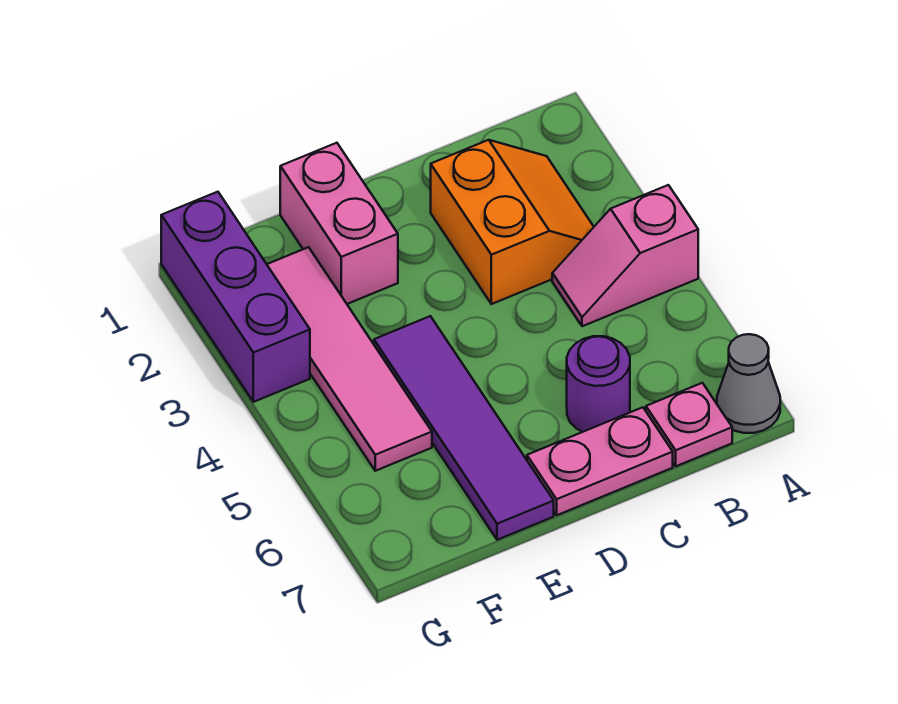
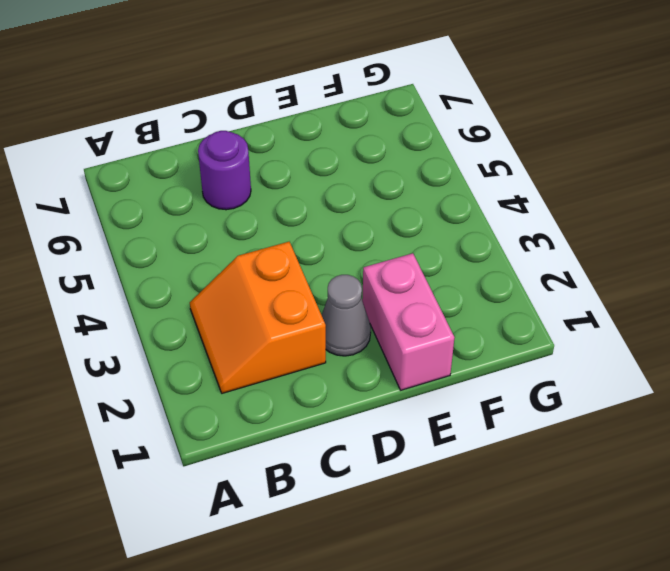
grey 1x1 cone [322,275,371,356] -> grey 1x1 cone moved to [717,334,780,433]
none -> pink 1x2 slope [552,185,698,326]
none -> pink 1x1 plate [646,383,732,466]

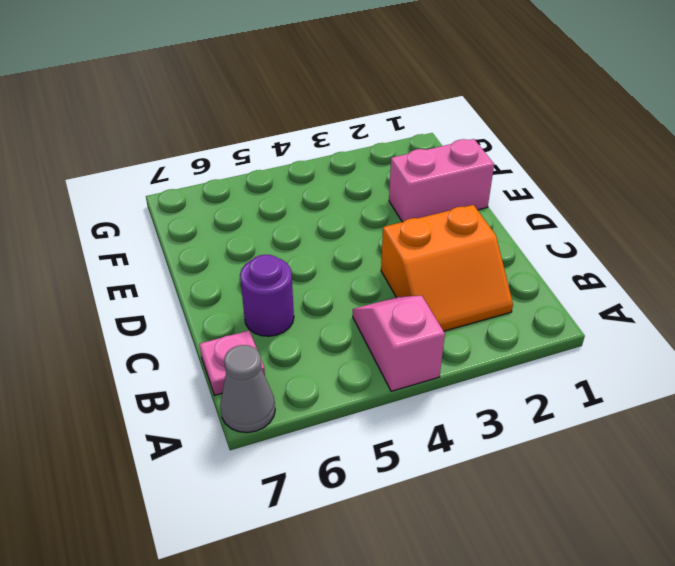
none -> pink 1x2 plate [527,407,673,515]
none -> purple 1x4 tile [374,316,554,540]

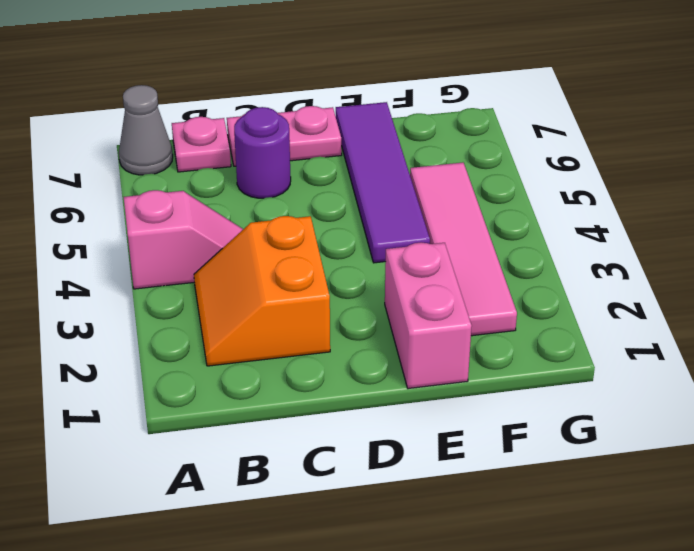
none -> purple 1x3 brick [161,192,310,402]

